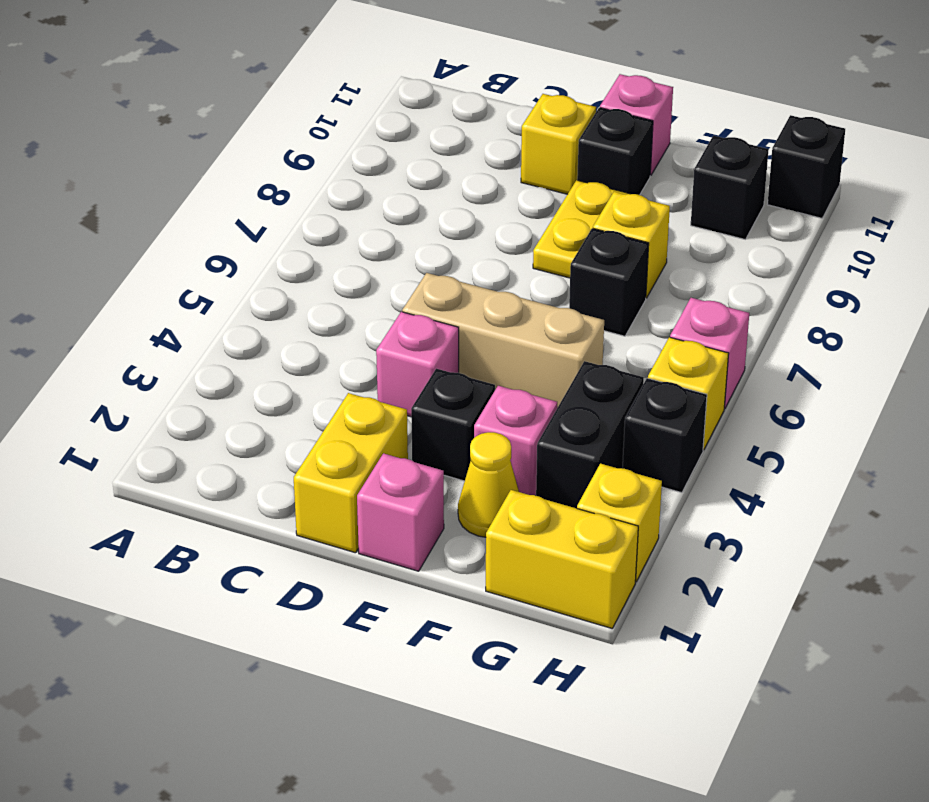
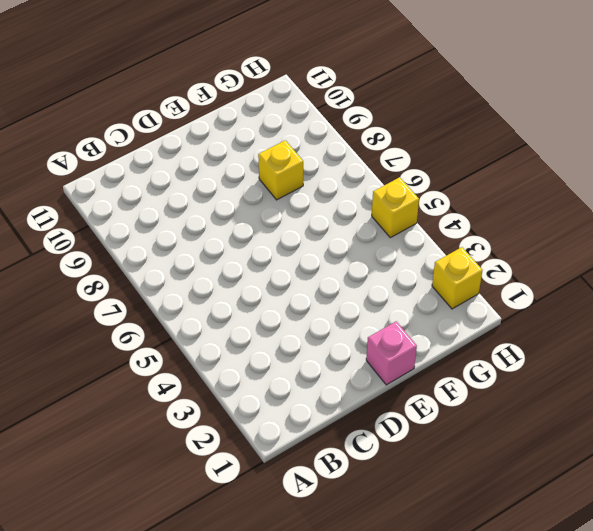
none -> yellow 1x2 brick [294,393,408,553]
none -> pink 1x1 brick [376,312,459,417]
none -> tan 1x3 brick [402,273,604,408]

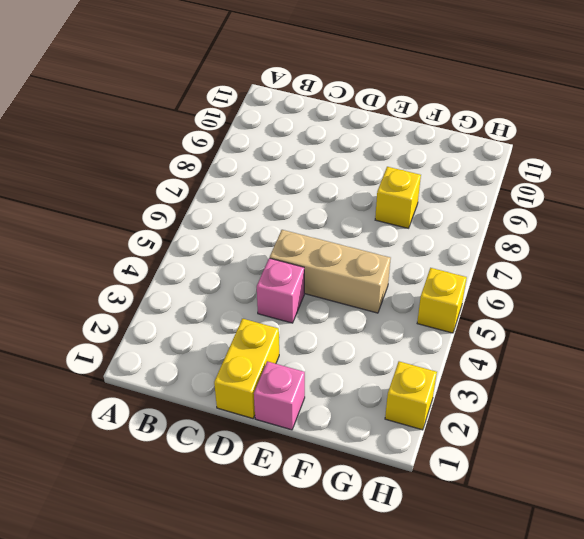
none -> yellow 1x1 brick [521,94,596,194]
none -> black 1x1 brick [411,369,495,481]
none -> yellow 1x2 plate [533,180,629,278]

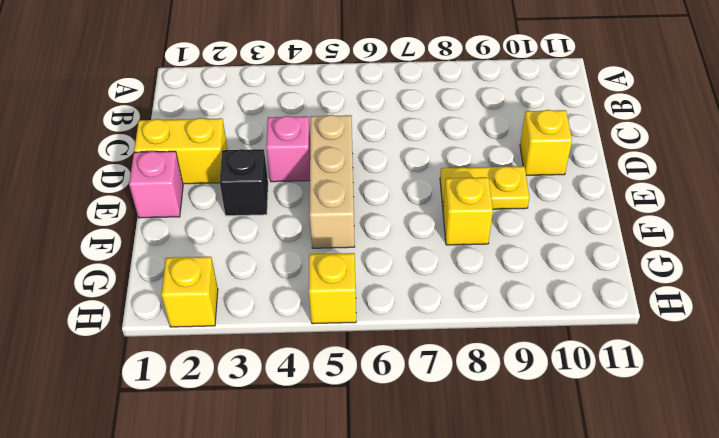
none -> black 1x1 brick [577,108,653,195]
none -> pink 1x1 brick [600,74,673,176]
none -> yellow 1x1 cone [458,432,519,537]

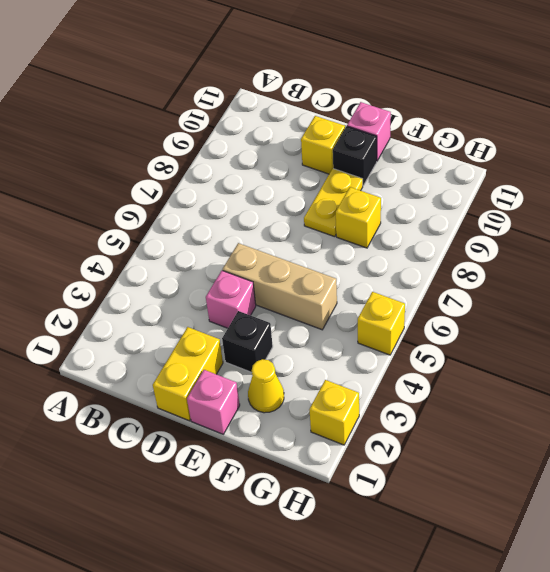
none -> pink 1x1 brick [474,386,557,496]
none -> black 1x1 brick [569,228,649,336]
none -> yellow 1x2 brick [486,490,638,628]

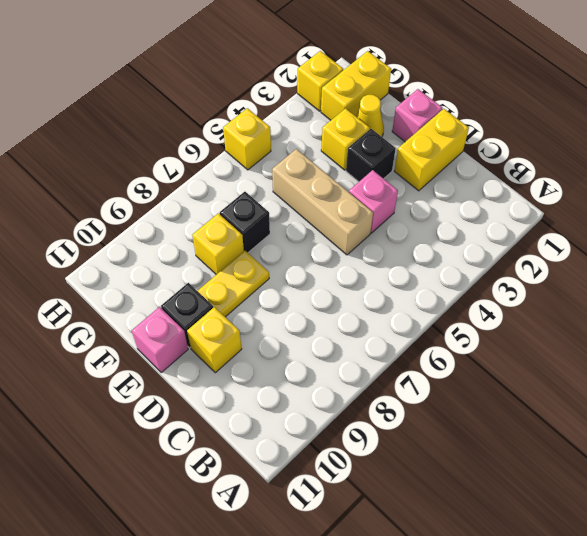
yellow 1x1 brick [321,108,370,170] -> pink 1x1 brick [474,386,557,496]
yellow 1x2 brick [321,51,391,120] -> yellow 1x2 brick turned to [486,490,638,628]
none -> black 1x2 brick [536,361,644,508]
none -> black 1x1 brick [691,136,769,240]
none -> black 1x1 brick [623,378,707,493]

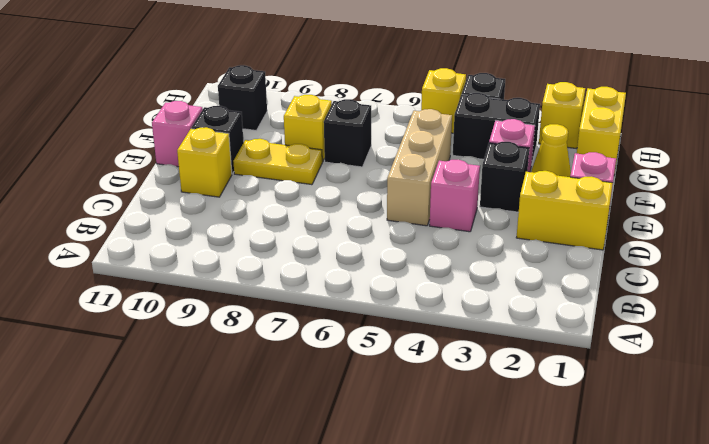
none -> pink 1x1 brick [670,298,749,409]
none -> black 1x1 brick [767,115,845,218]

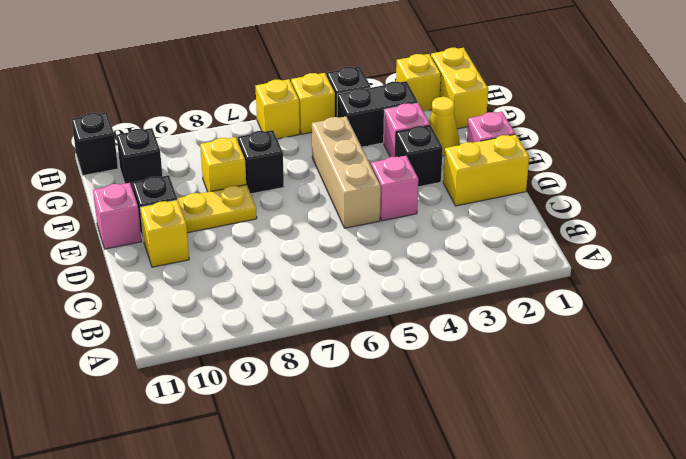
yellow 1x1 brick [255,79,300,139] -> pink 1x1 brick [670,298,749,409]

